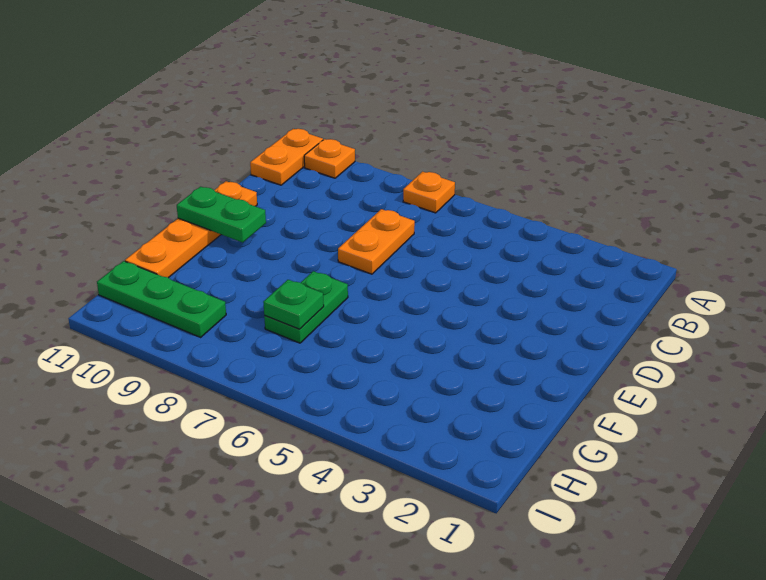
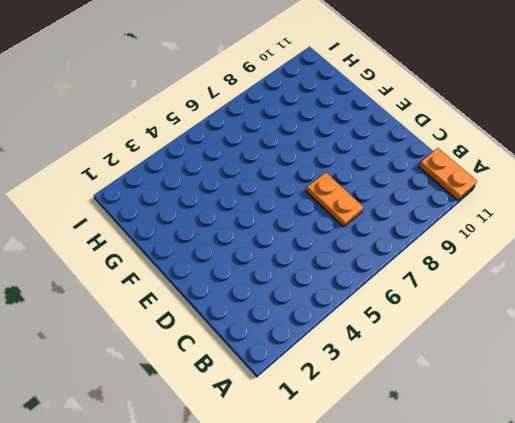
none -> orange 1x1 plate [403,172,455,213]
none -> orange 1x1 plate [304,139,355,178]

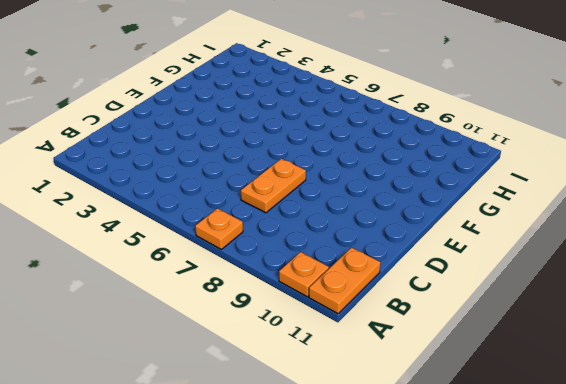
none -> orange 1x4 plate [125,181,257,278]
none -> green 1x2 plate [264,271,348,343]

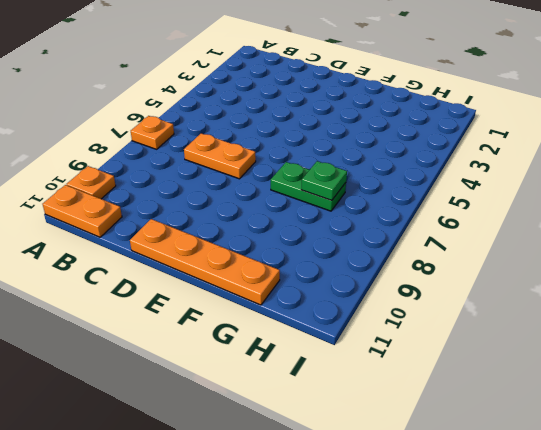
none -> green 1x3 plate [97,261,226,337]
none -> green 1x2 plate [177,187,266,242]

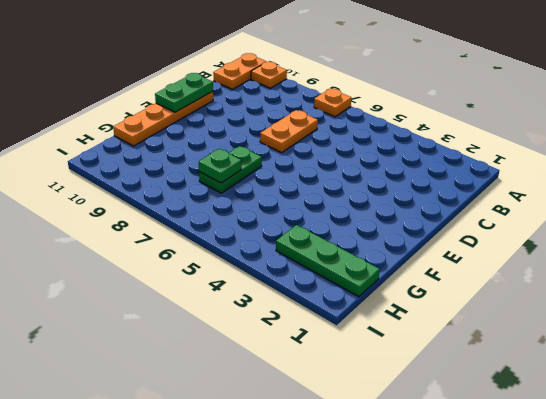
green 1x2 plate [155,73,213,112] -> green 1x2 plate turned to [177,187,266,242]
green 1x3 plate [276,225,380,297] -> green 1x3 plate moved to [97,261,226,337]

